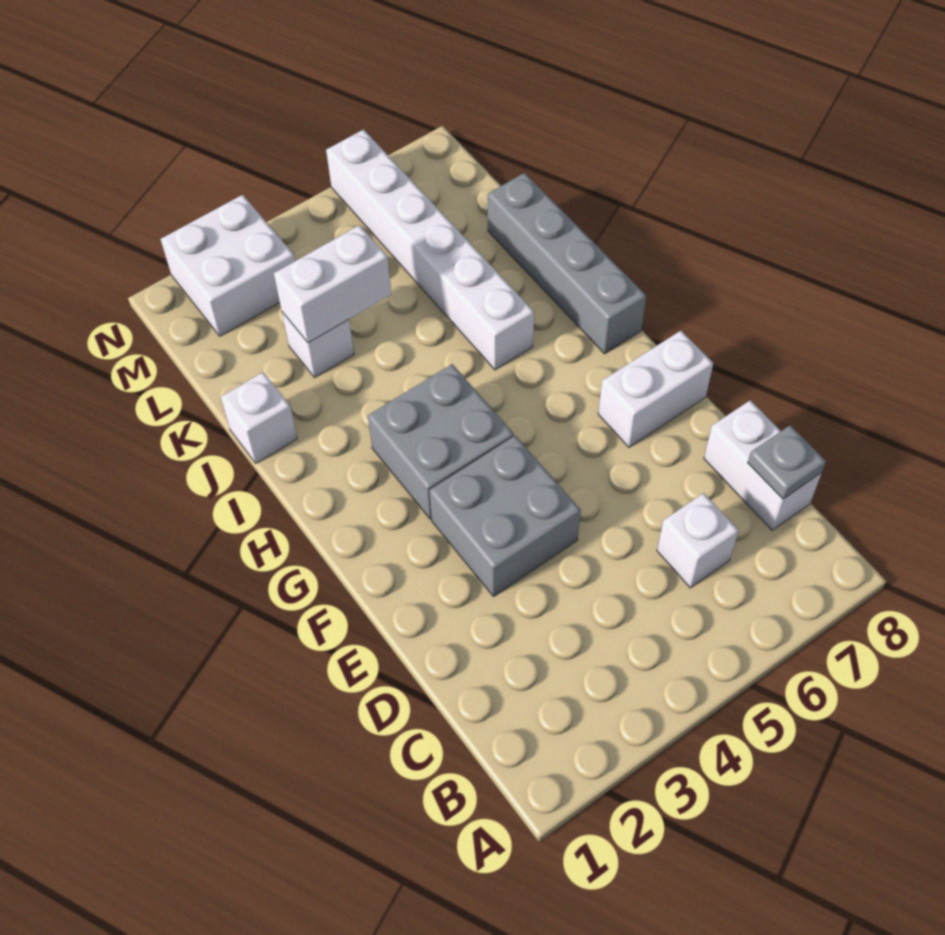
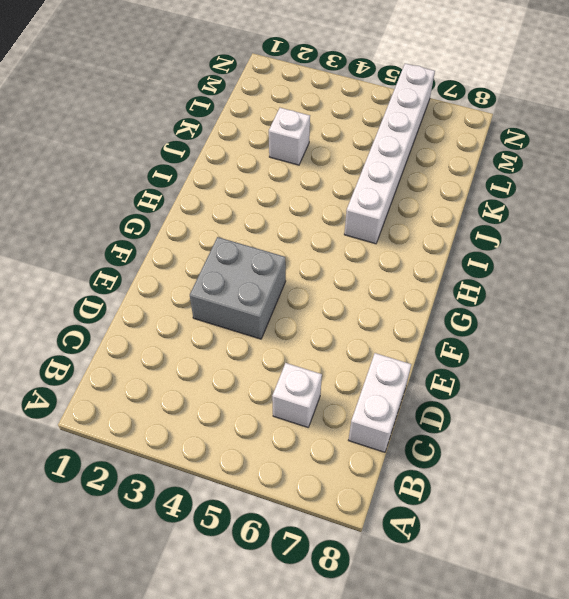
none -> white 1x2 brick [598,331,713,447]
none -> grey 2x2 brick [368,364,514,519]
none -> grey 1x4 brick [488,173,646,354]

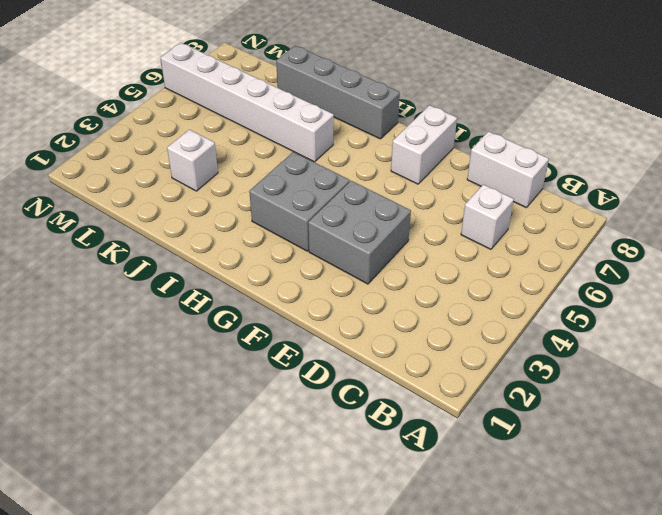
none -> white 1x1 brick [221,372,297,463]
none -> white 2x2 brick [161,195,295,336]
none -> grey 1x1 plate [748,425,826,499]

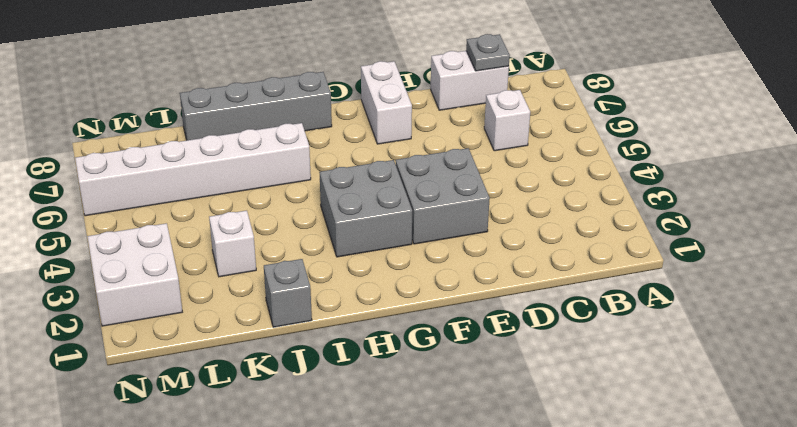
grey 1x1 brick [264,259,312,327] -> white 1x1 brick [221,372,297,463]
none -> white 1x2 brick [274,225,391,343]

